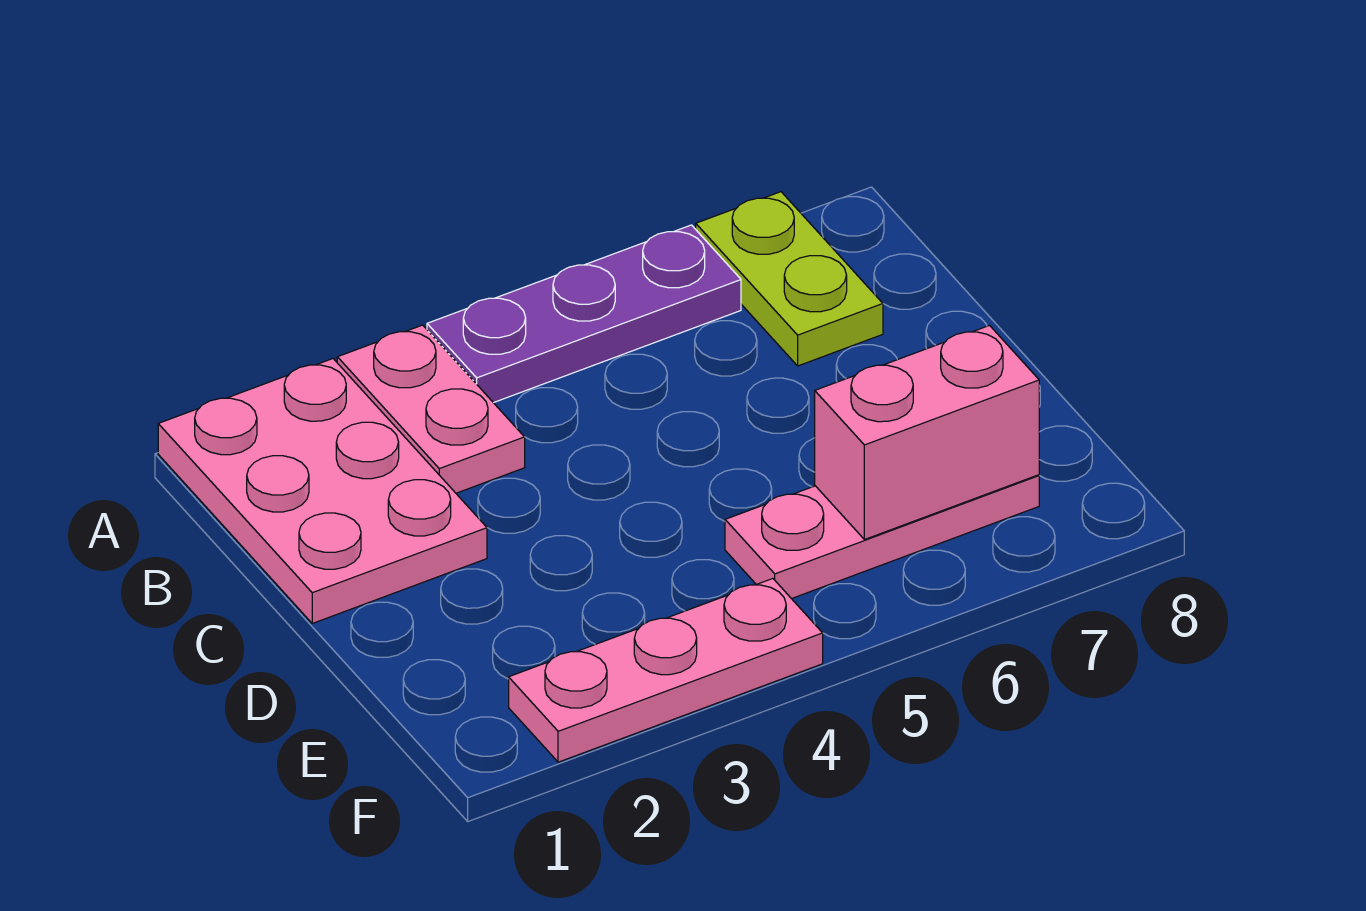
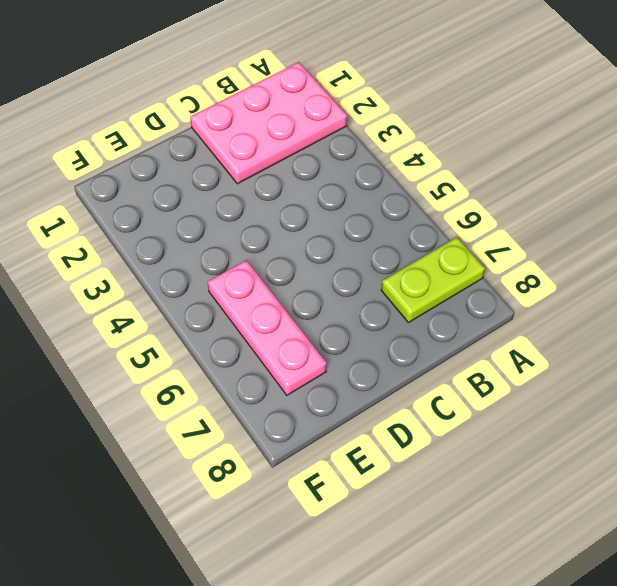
none -> pink 1x2 plate [337,325,525,493]
none -> purple 1x3 plate [427,225,741,403]

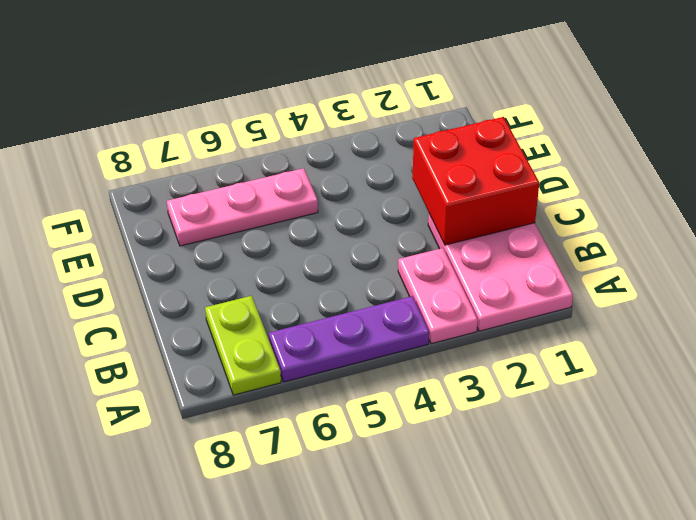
red 2x2 brick [412,117,539,245] -> none
none -> pink 1x3 plate [509,579,823,762]
none -> pink 1x2 brick [815,326,1039,540]

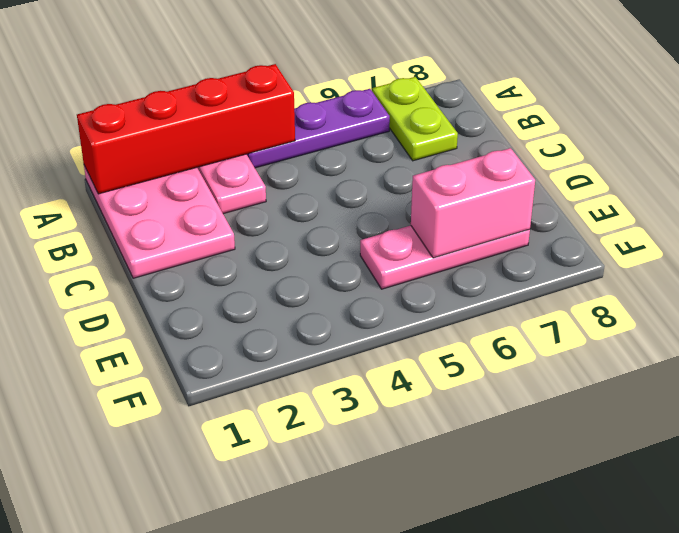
red 1x4 brick [77,64,295,194] -> none
none -> pink 1x3 plate [509,579,823,762]

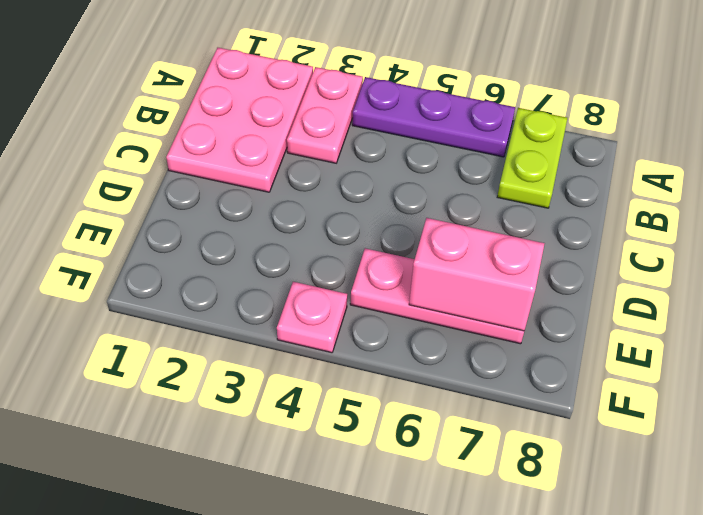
pink 1x1 plate [277,282,347,353] -> pink 1x3 plate [509,579,823,762]

